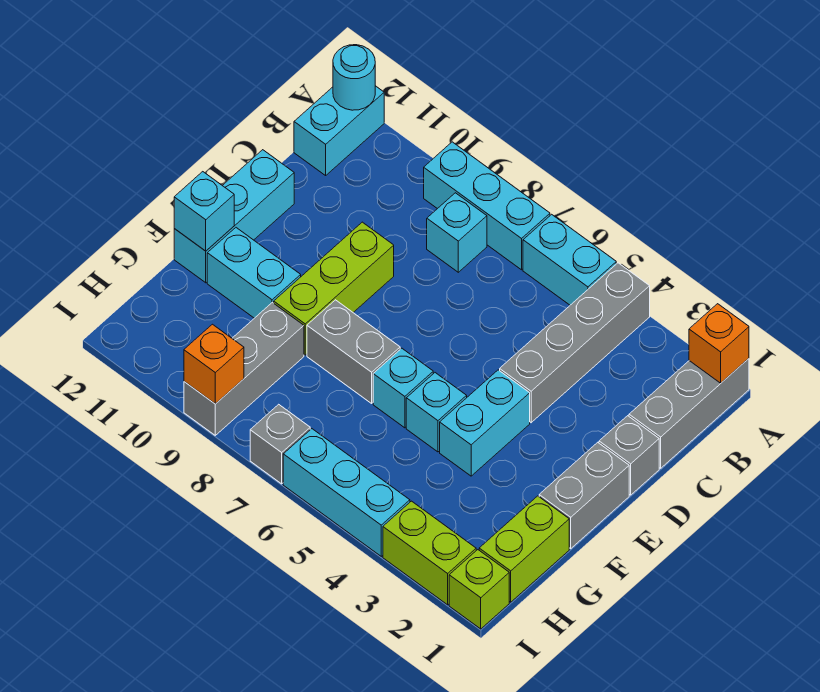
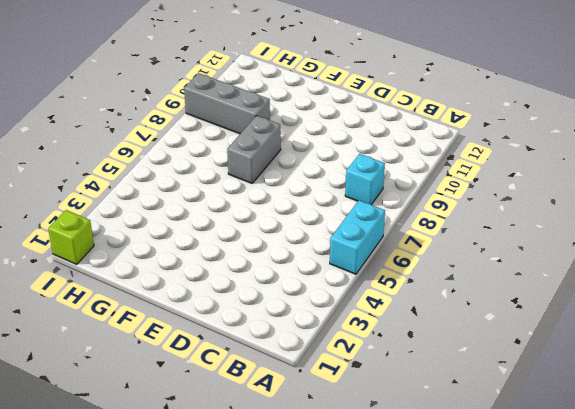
none -> grey 1x3 brick [629,359,749,468]
none -> grey 1x4 brick [500,263,650,423]
none -> cyan 1x3 brick [424,142,550,270]

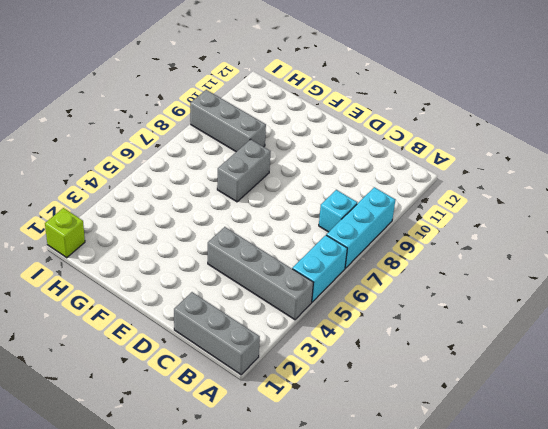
none -> cyan 1x2 brick [294,86,384,175]
none -> grey 1x1 brick [599,416,659,495]
none -> lime 1x3 brick [274,222,394,355]

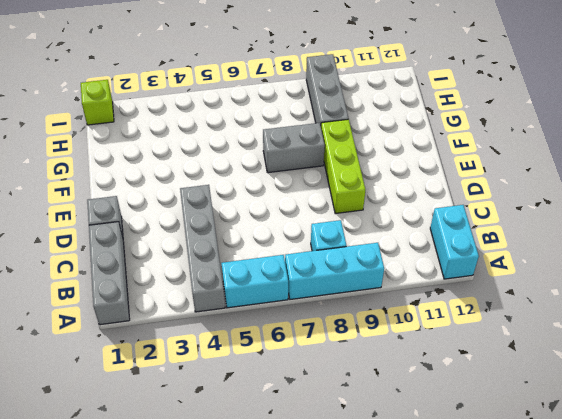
none -> cyan 1x3 brick [174,150,294,283]
none -> grey 1x2 brick [539,442,629,549]
none -> cyan 1x2 brick [440,370,530,476]

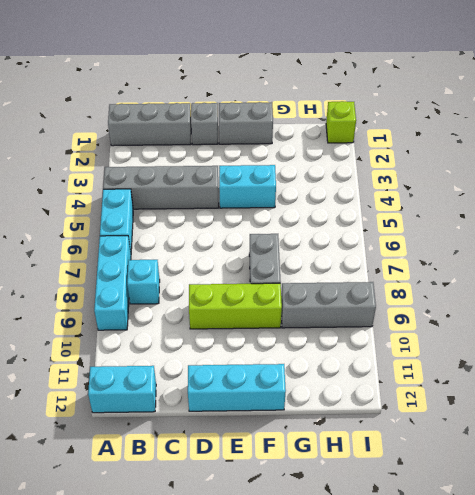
none -> cyan 1x1 brick [406,373,467,452]
none -> cyan 1x1 brick [373,348,433,428]
none -> cyan 1x2 brick [207,228,301,318]

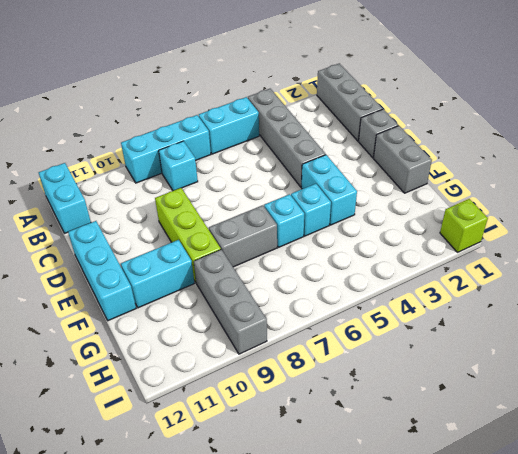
none -> lime 1x2 brick [479,496,569,602]
none -> lime 1x2 brick [383,501,476,605]
none -> cyan 1x3 brick [283,429,410,556]

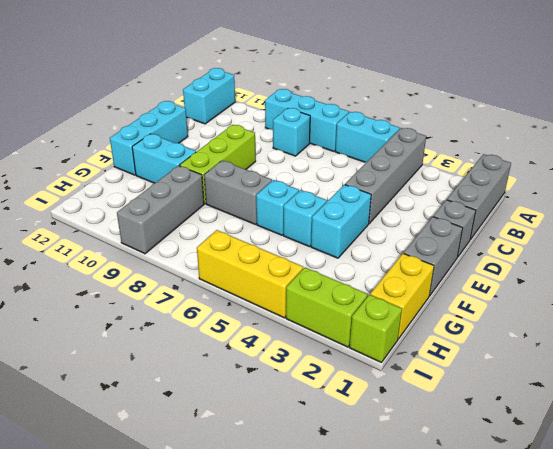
yellow 1x2 brick [370,253,434,339] -> lime 1x2 brick [479,496,569,602]
yellow 1x3 brick [197,230,303,318] -> cyan 1x3 brick [283,429,410,556]
none -> grey 1x1 brick [250,404,310,484]
none -> orange 1x1 brick [689,304,749,383]
none -> cyan 1x1 round brick [333,45,375,110]

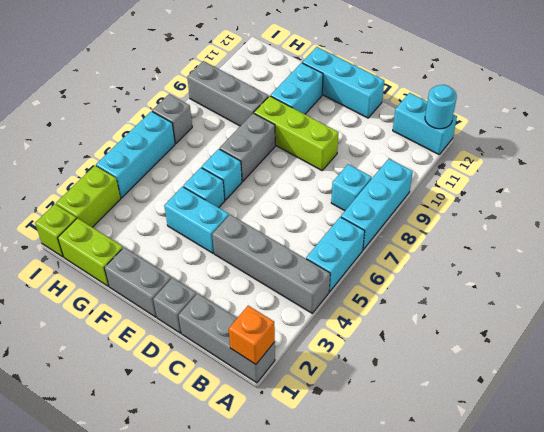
none -> cyan 1x1 brick [174,172,234,251]
none -> orange 1x1 brick [184,324,244,404]

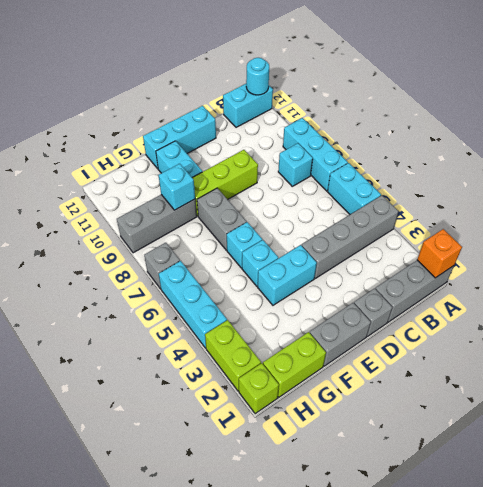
cyan 1x1 brick [159,164,195,210] -> cyan 1x1 brick moved to [174,172,234,251]
none -> orange 1x1 brick [184,324,244,404]

